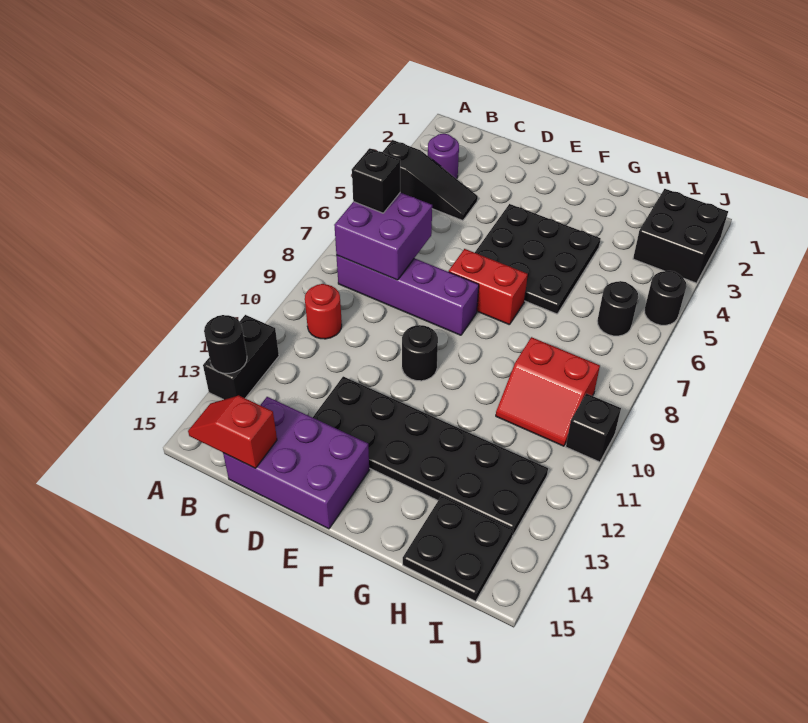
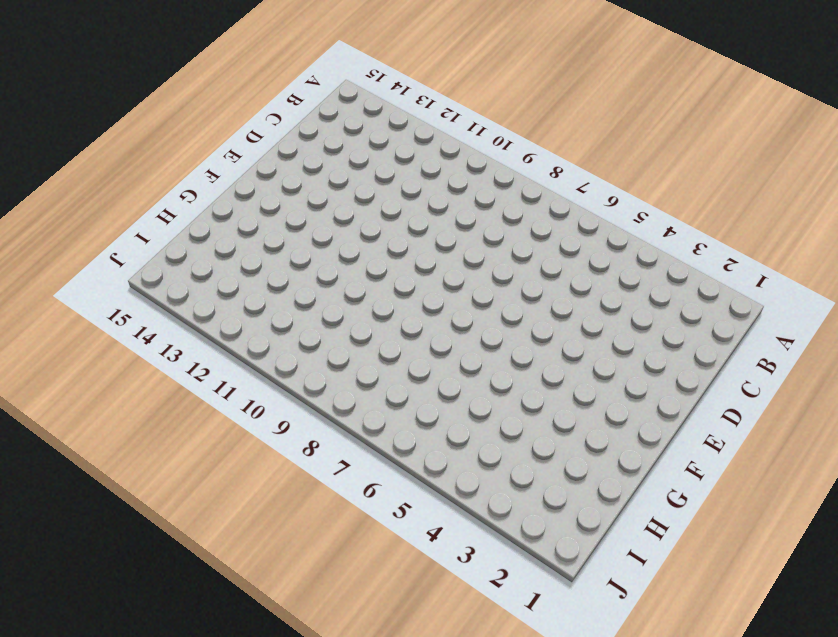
none -> black 1x3 slope [383,140,478,221]
none -> black 1x2 brick [203,315,279,400]
none -> purple 1x1 round brick [428,134,459,179]

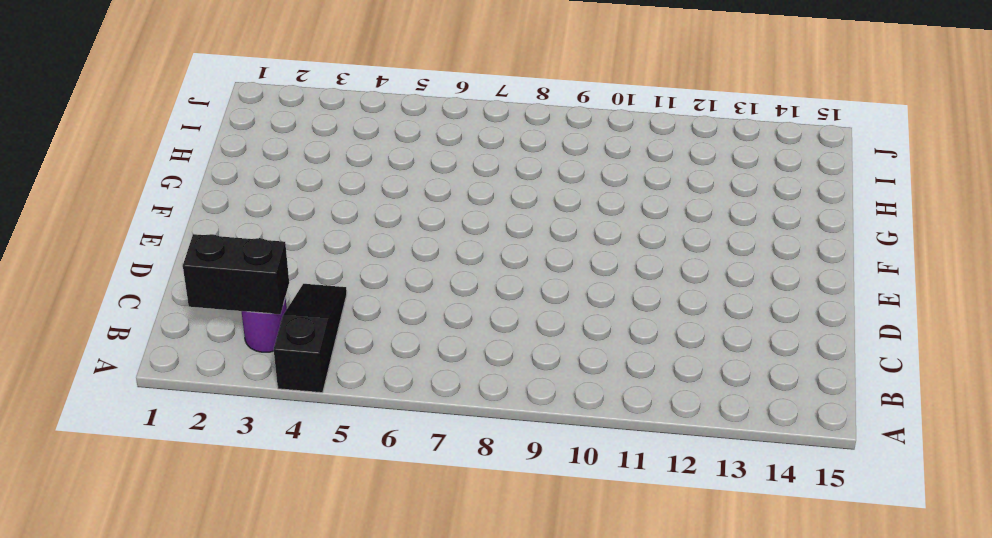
black 1x2 brick [183,234,289,314] -> black 1x2 brick moved to [203,315,279,400]
none -> purple 1x4 brick [336,255,479,335]
none -> red 1x1 round brick [305,284,342,339]
none -> purple 2x3 brick [223,397,369,529]

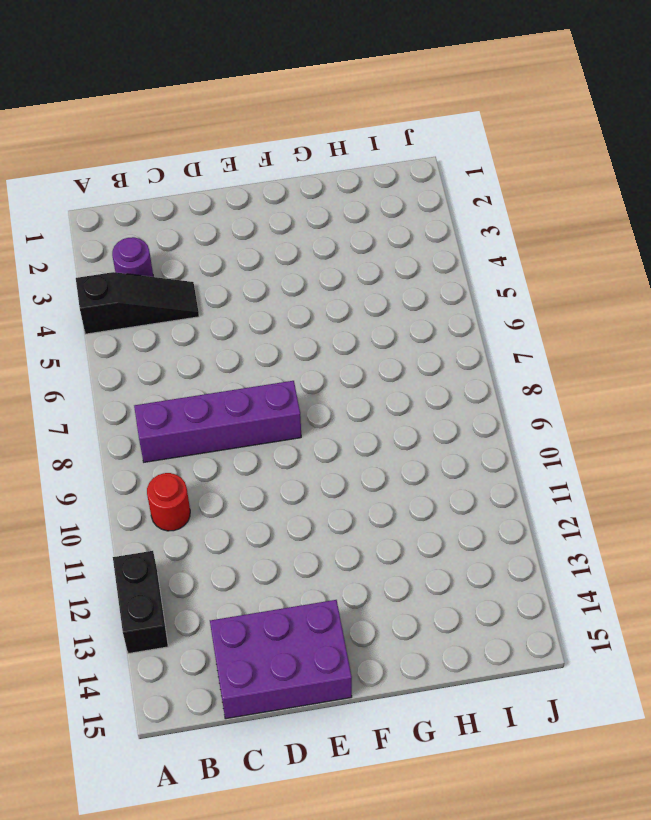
none -> black 2x6 plate [313,376,548,536]
none -> black 3x3 plate [475,204,601,314]
none -> red 1x2 brick [449,249,528,325]

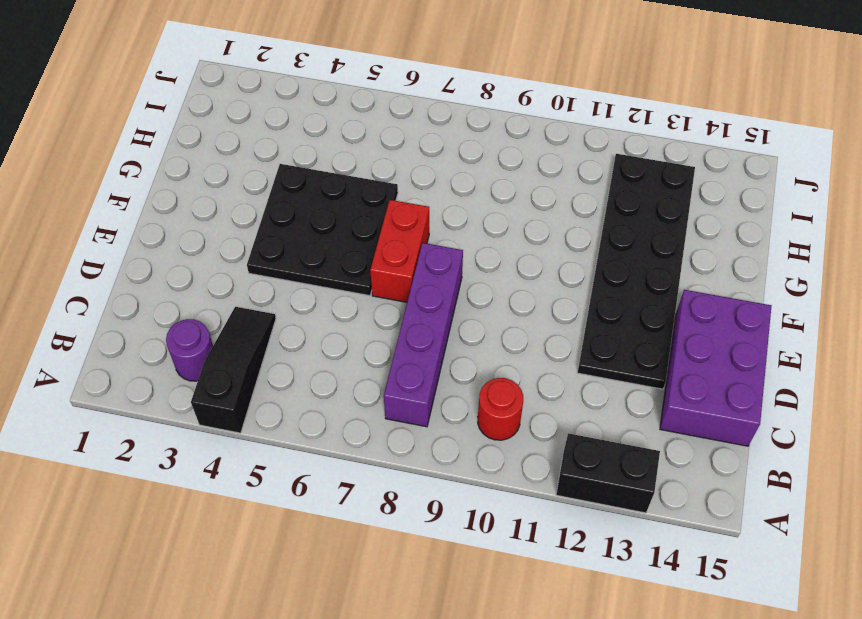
none -> black 1x1 round brick [402,325,438,381]
none -> red 2x2 slope [496,337,600,446]
none -> black 2x2 plate [403,496,513,601]

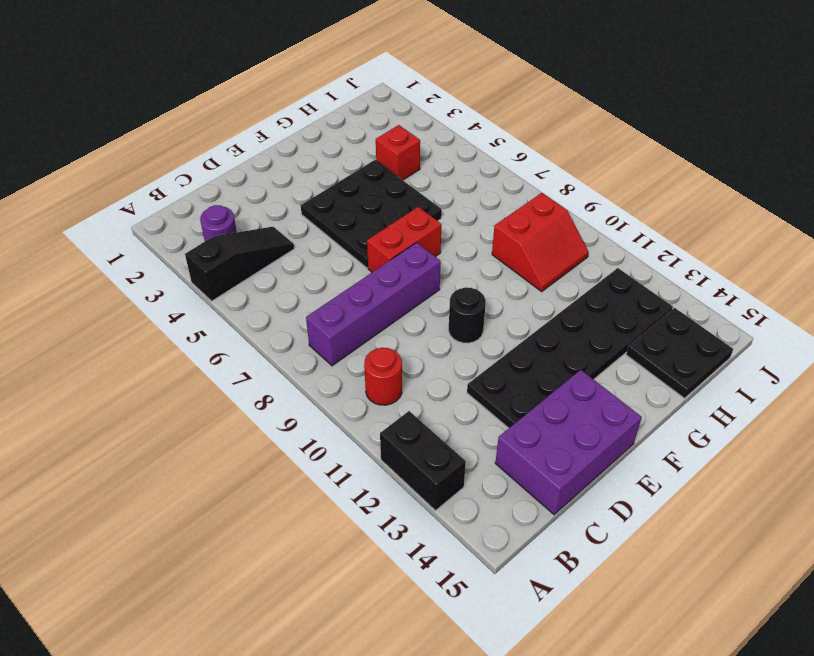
red 1x1 brick [376,125,420,180] -> none
none -> black 2x2 brick [633,189,728,283]
none -> black 1x1 round brick [597,281,638,336]
none -> black 1x1 round brick [644,271,687,325]

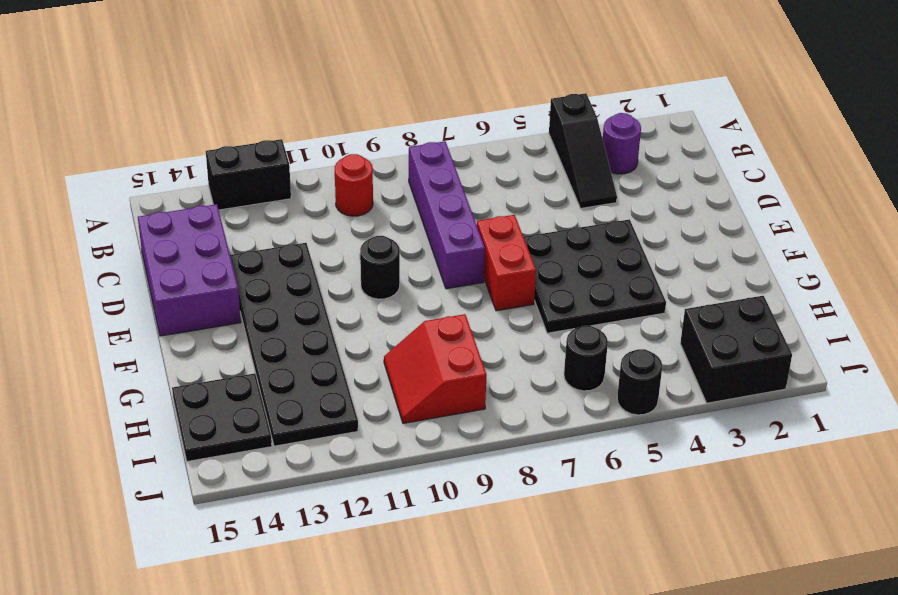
none -> black 1x1 brick [566,393,621,462]
none -> black 1x1 round brick [204,315,247,373]
none -> purple 2x2 brick [334,193,432,280]

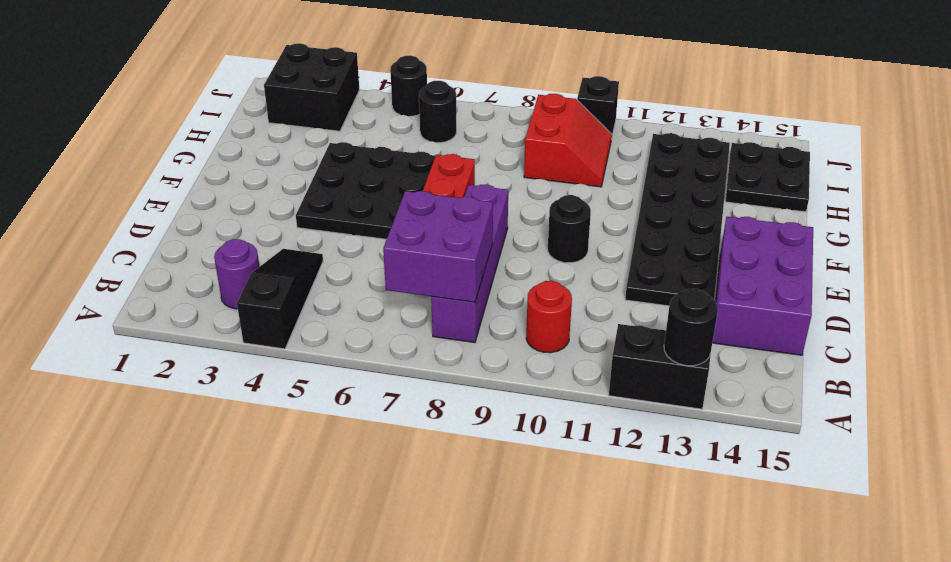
none -> red 1x2 slope [188,396,277,468]
none -> black 1x1 brick [352,148,400,213]

